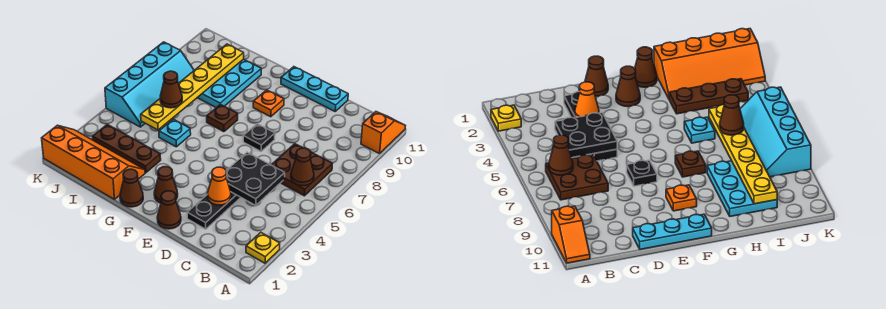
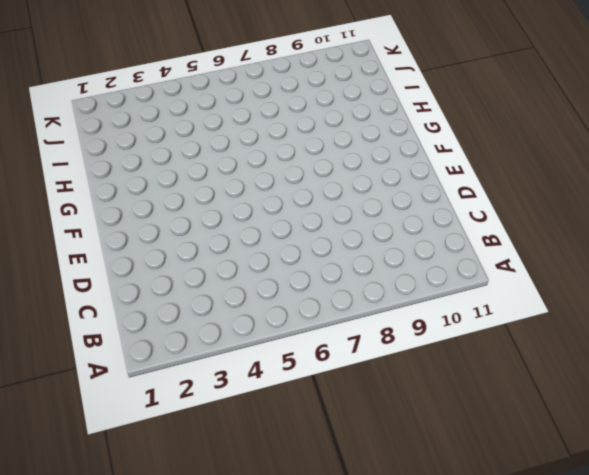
none -> yellow 1x1 plate [246,232,280,263]
none -> orange 1x2 slope [361,112,405,154]
none -> brown 2x2 plate [272,144,332,196]

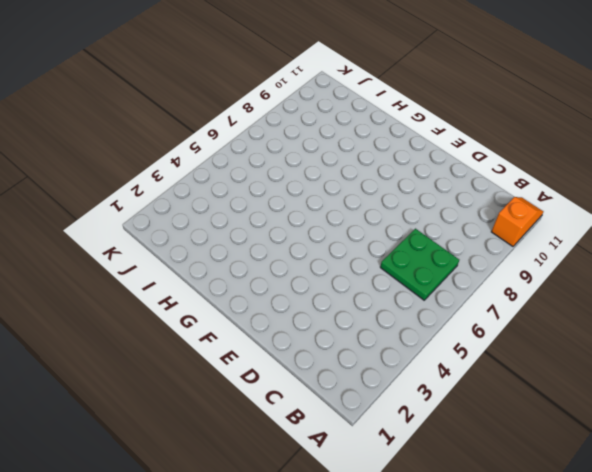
green 2x2 plate [380,229,459,300] -> brown 2x2 plate [272,144,332,196]
none -> yellow 1x1 plate [246,232,280,263]
none -> black 1x4 plate [187,192,241,229]
none -> cyan 1x3 plate [281,67,348,111]

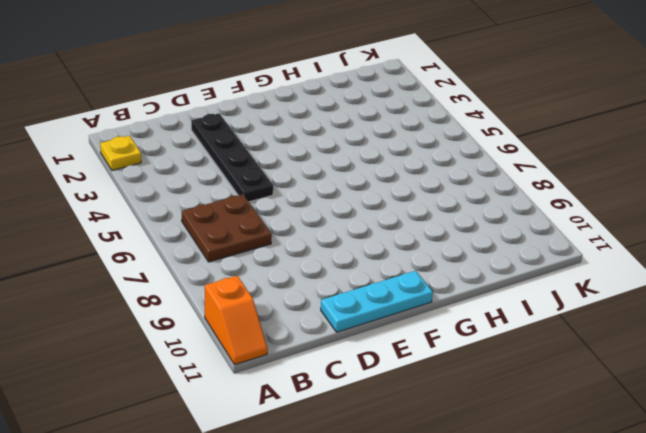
none -> brown 1x1 cone [157,191,181,229]
none -> black 1x1 plate [243,124,275,151]
none -> brown 1x1 cone [154,166,178,203]

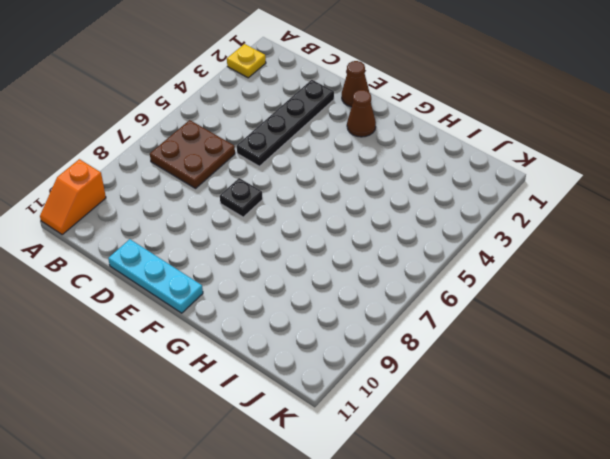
none -> orange 1x1 plate [253,90,284,117]
none -> brown 1x1 cone [120,169,143,207]
none -> brown 1x1 plate [207,104,238,132]

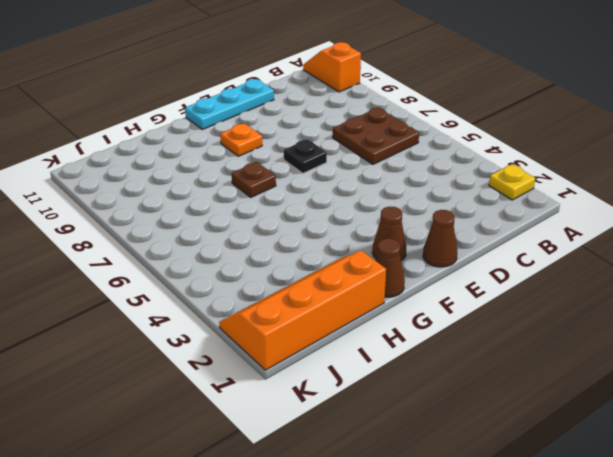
none -> black 1x4 plate [187,192,241,229]
none -> brown 1x3 plate [92,124,161,173]
none -> cyan 1x1 plate [159,119,191,147]

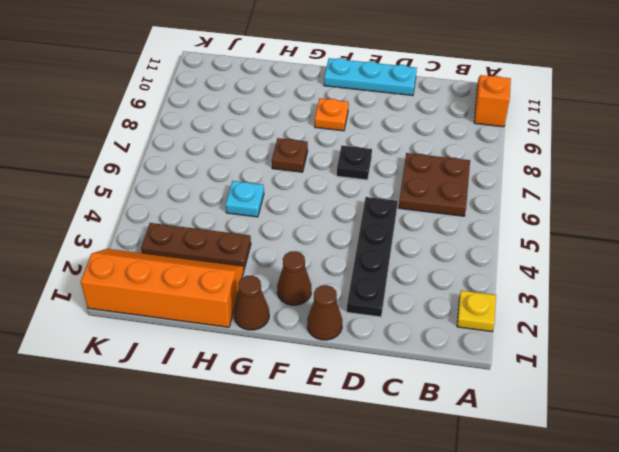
none -> cyan 2x3 plate [197,59,261,108]
none -> cyan 2x4 slope [105,42,194,127]
none -> brown 1x1 cone [291,148,314,186]

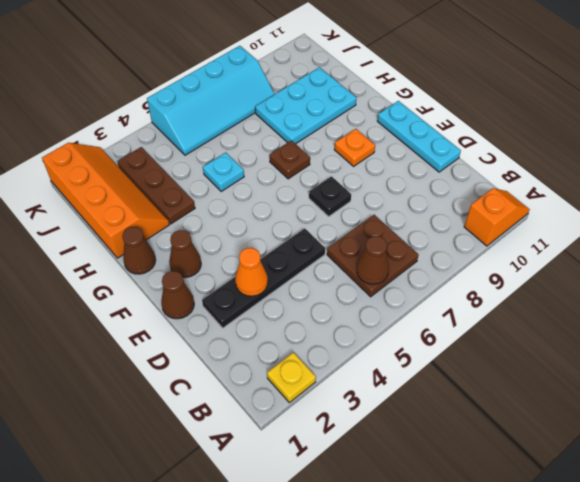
none -> black 2x2 plate [226,152,285,206]
none -> yellow 1x6 plate [141,44,244,130]
none -> brown 1x1 cone [160,71,182,108]

